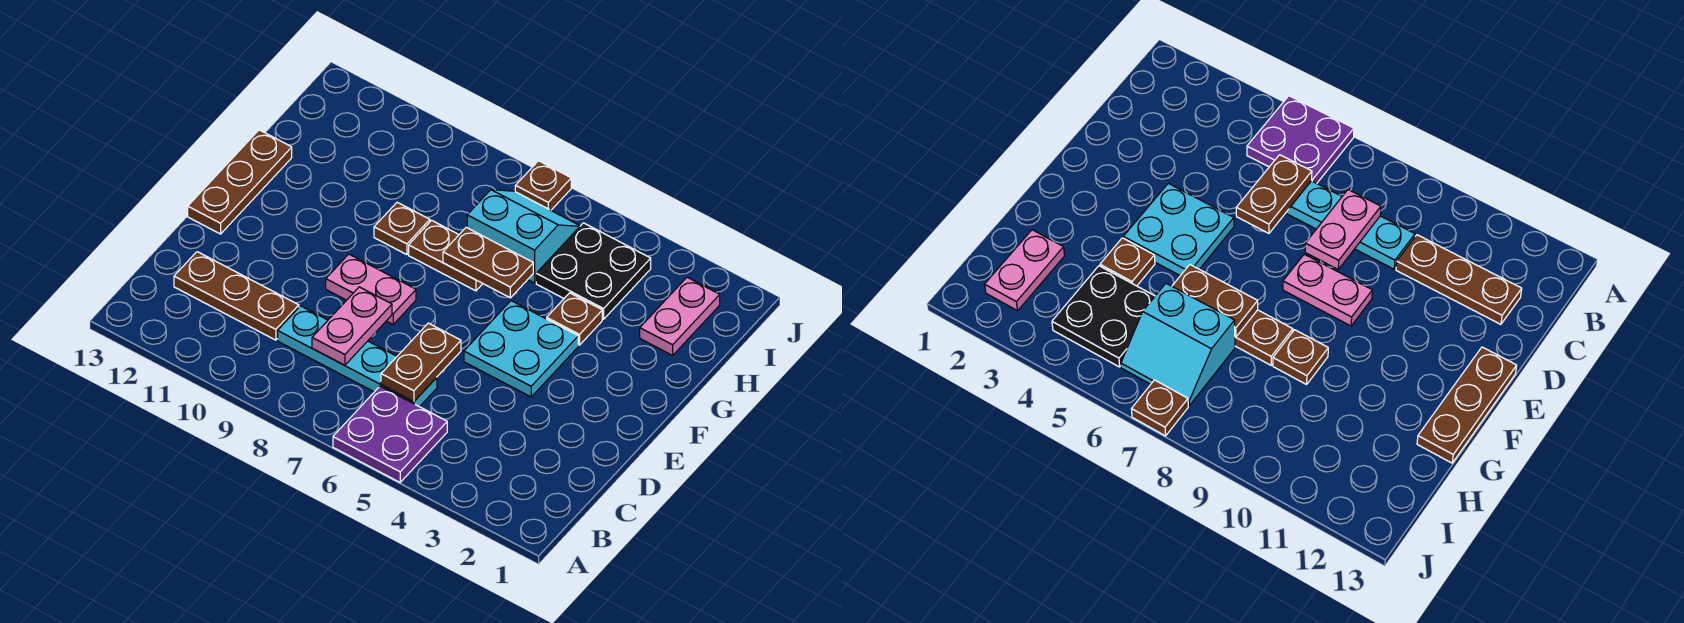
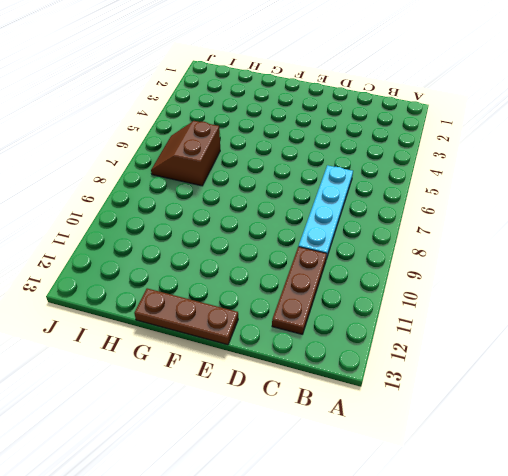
brown 2x2 slope [151,121,220,186] -> cyan 2x2 slope [467,190,580,283]
none -> purple 2x2 plate [333,386,447,482]
none -> cyan 2x2 plate [464,301,578,397]
none -> pink 1x2 plate [326,254,416,324]

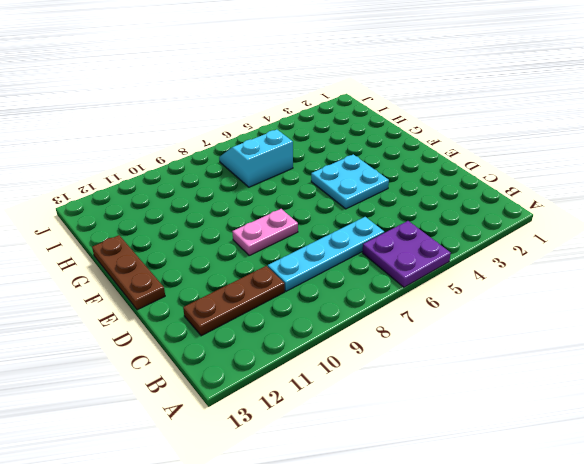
none -> brown 1x1 plate [547,293,602,345]
none -> brown 1x2 plate [409,220,483,291]
none -> brown 1x1 plate [374,202,430,255]

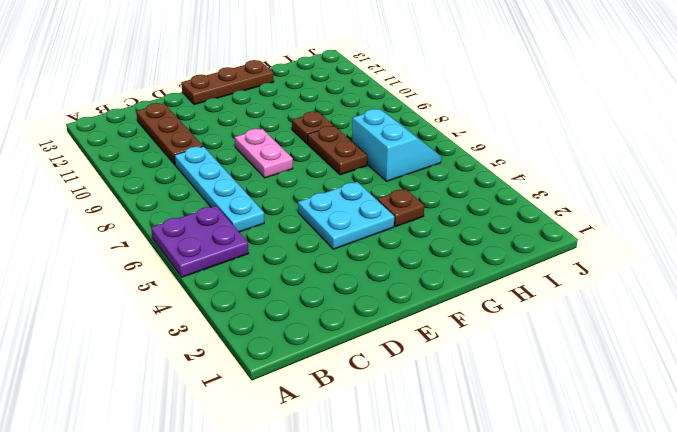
none -> pink 1x2 plate [640,277,720,355]
none -> black 2x2 plate [536,223,651,319]
none -> brown 1x1 plate [515,161,571,210]

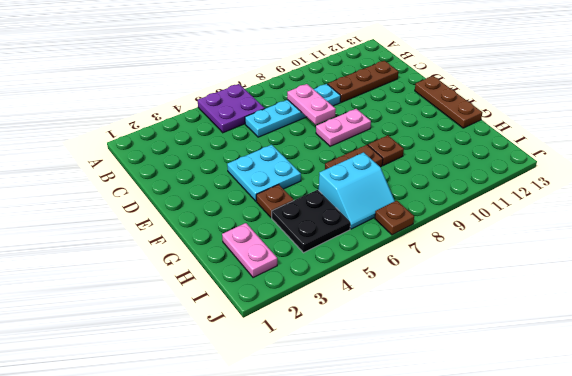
none -> brown 1x2 plate [381,323,461,402]
none -> brown 1x2 plate [443,227,533,298]

